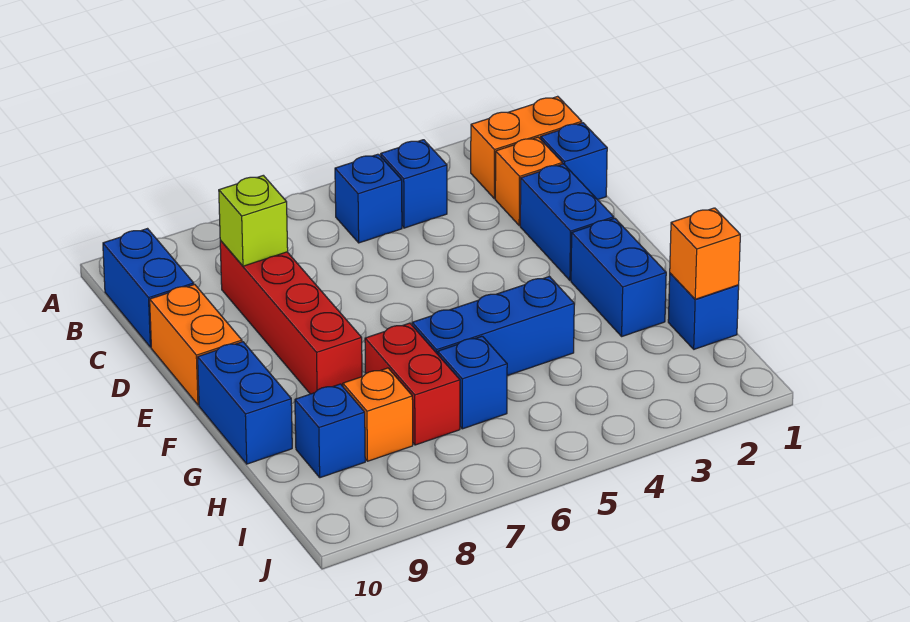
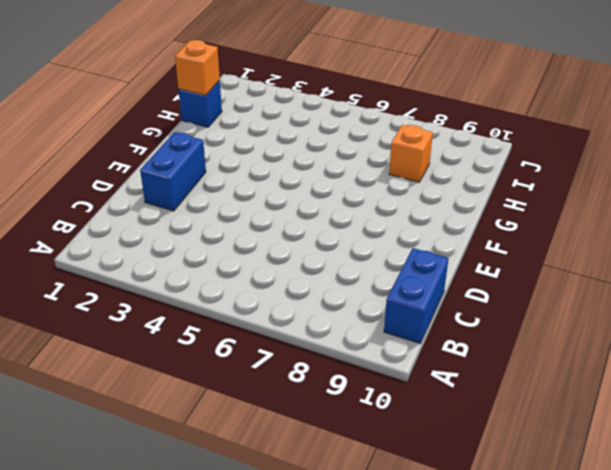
none -> orange 1x2 brick [471,96,582,198]
none -> blue 1x1 brick [381,140,447,228]
none -> blue 1x1 brick [335,154,402,243]

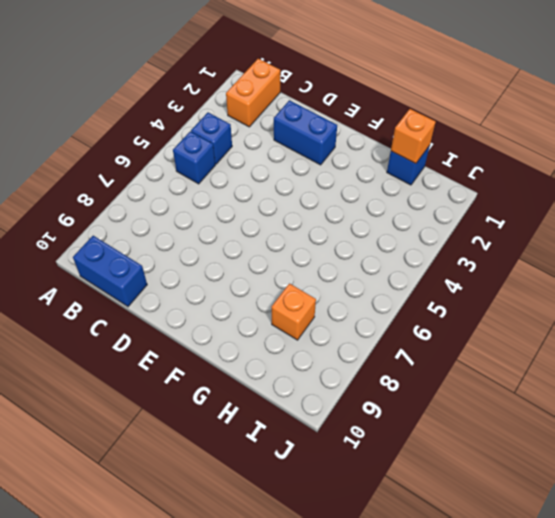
none -> blue 1x1 brick [541,123,607,200]
none -> orange 1x1 brick [495,137,562,226]
none -> red 1x4 brick [220,241,362,394]

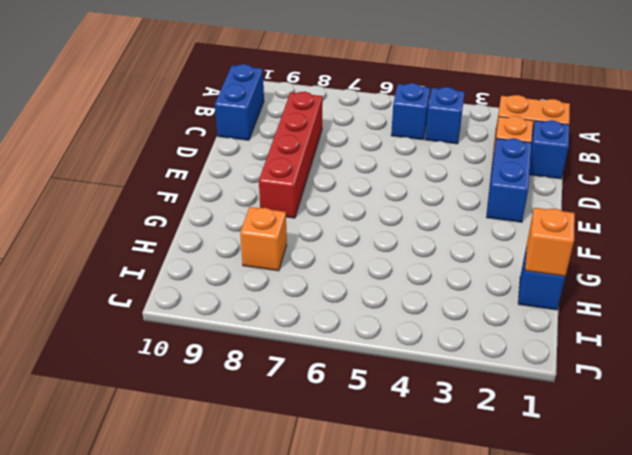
none -> orange 1x2 brick [150,284,242,405]
none -> blue 1x2 brick [571,218,666,336]
none -> blue 1x2 brick [198,342,292,464]

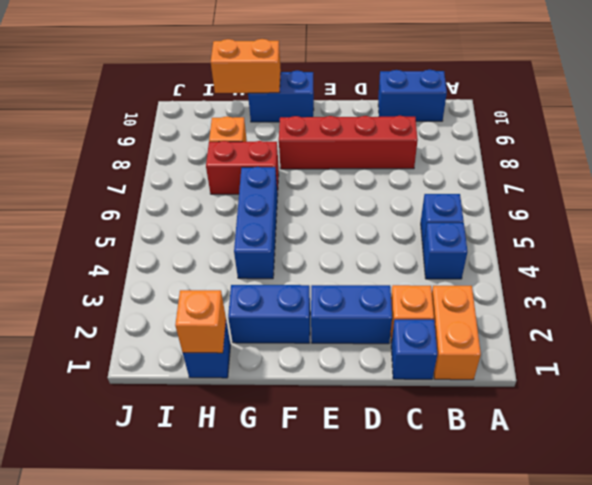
orange 1x2 brick [211,39,281,93] -> orange 1x2 brick moved to [150,284,242,405]
none -> blue 1x1 brick [438,336,507,429]
none -> blue 1x1 brick [295,384,365,478]
none -> lime 1x1 brick [219,175,288,266]

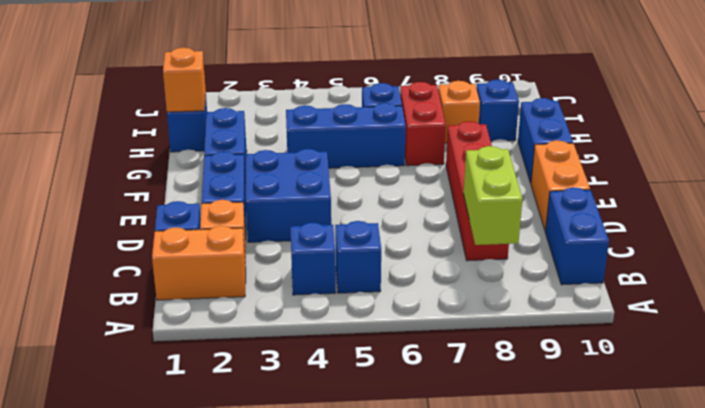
lime 1x2 brick [464,146,522,245] -> lime 1x1 brick [219,175,288,266]
blue 2x2 brick [245,149,331,242] -> none

